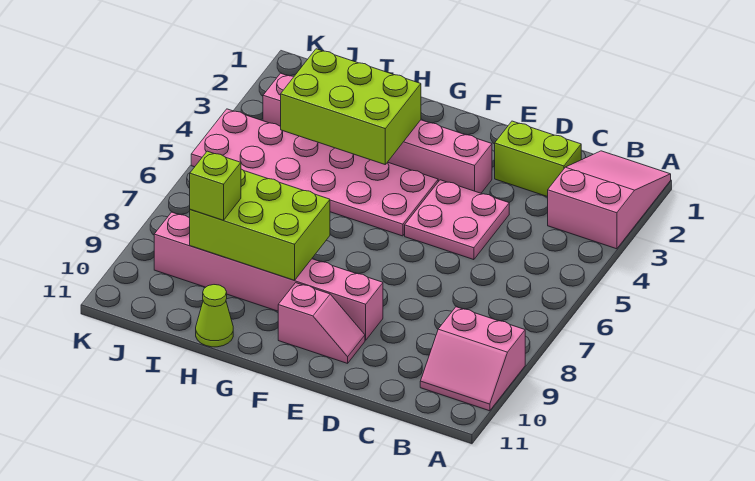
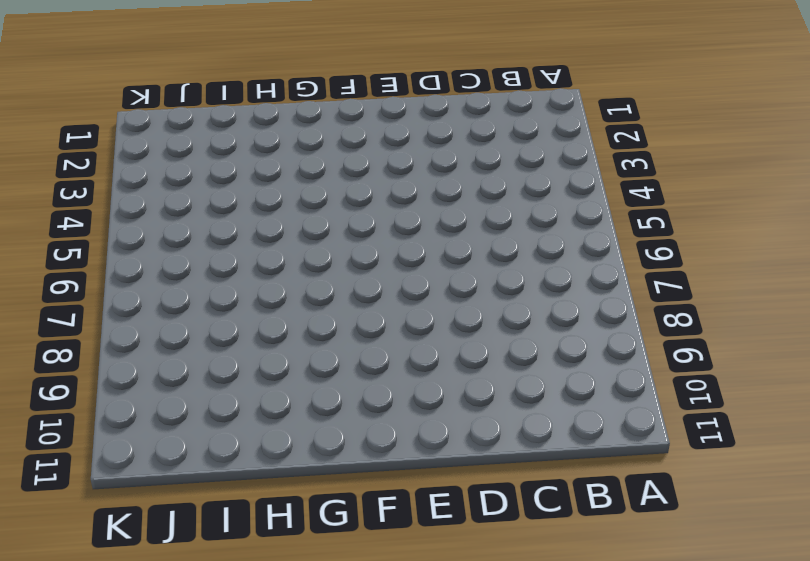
none -> pink 2x3 slope [548,151,671,249]
none -> pink 2x2 slope [420,307,525,411]
none -> lime 1x2 brick [495,121,582,197]

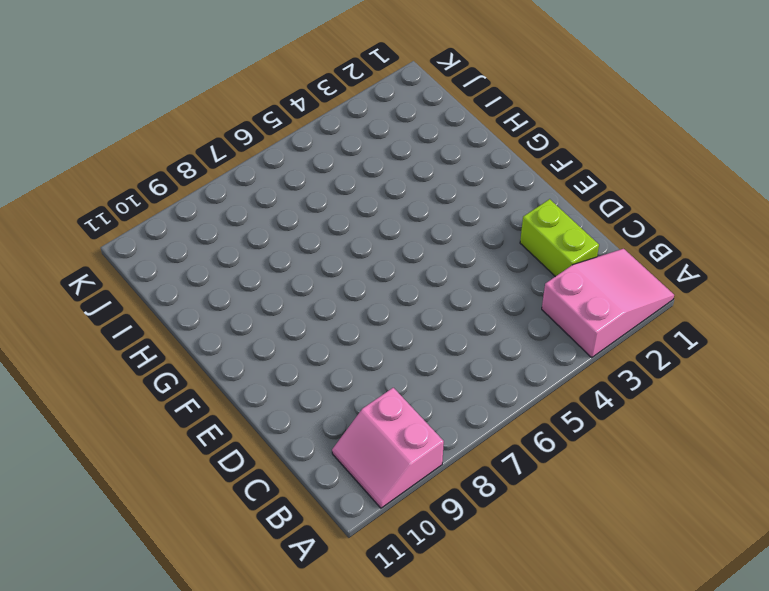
none -> pink 2x2 plate [405,180,509,260]
none -> pink 1x6 brick [263,73,492,193]
none -> pink 1x6 brick [154,212,383,340]

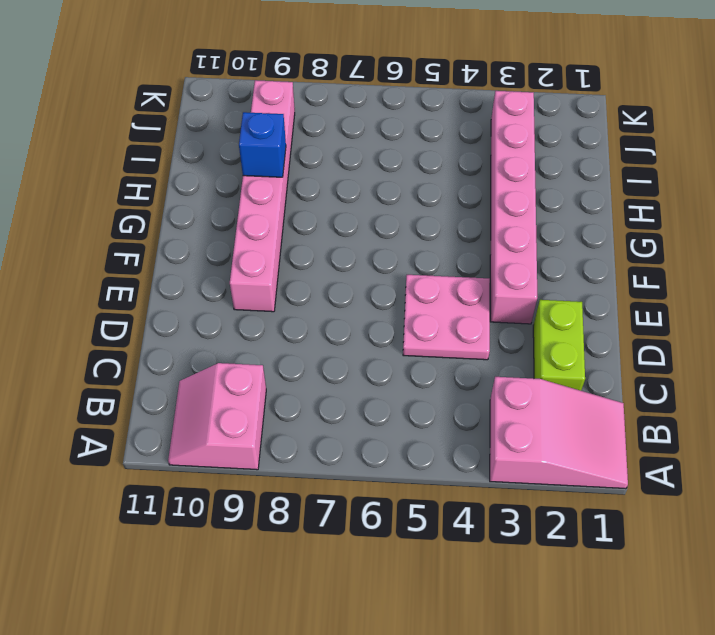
blue 1x1 brick [239,112,286,177] -> lime 2x3 brick [190,169,330,280]
none -> pink 1x2 slope [278,283,365,363]
none -> pink 2x6 plate [191,109,438,236]
none -> lime 1x1 cone [196,285,233,347]

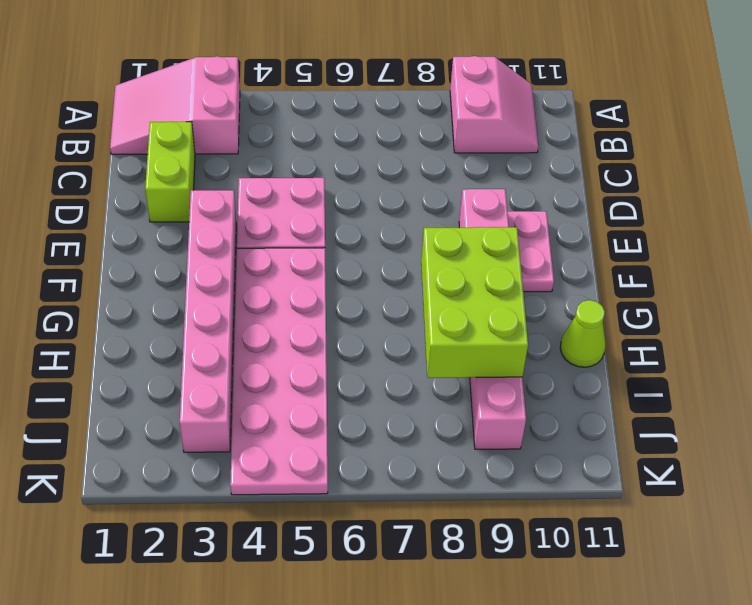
pink 1x2 plate [508,211,554,292] -> pink 1x2 slope [278,283,365,363]
none -> lime 2x3 brick [281,49,421,164]
none -> lime 1x1 brick [190,151,241,220]

